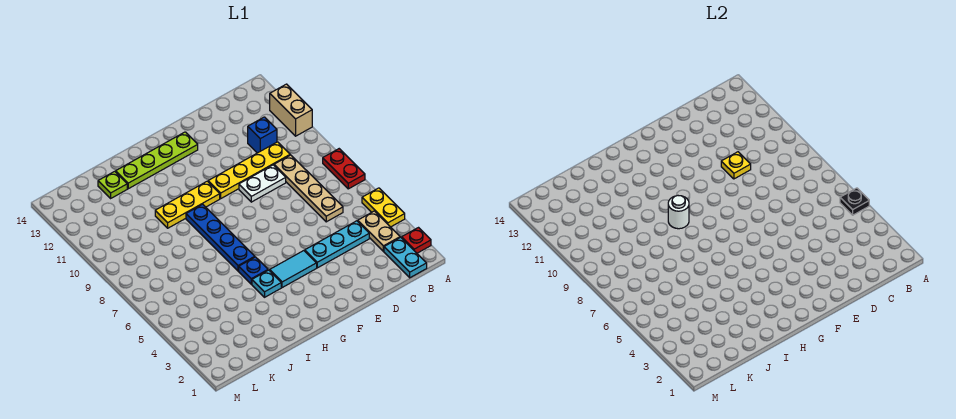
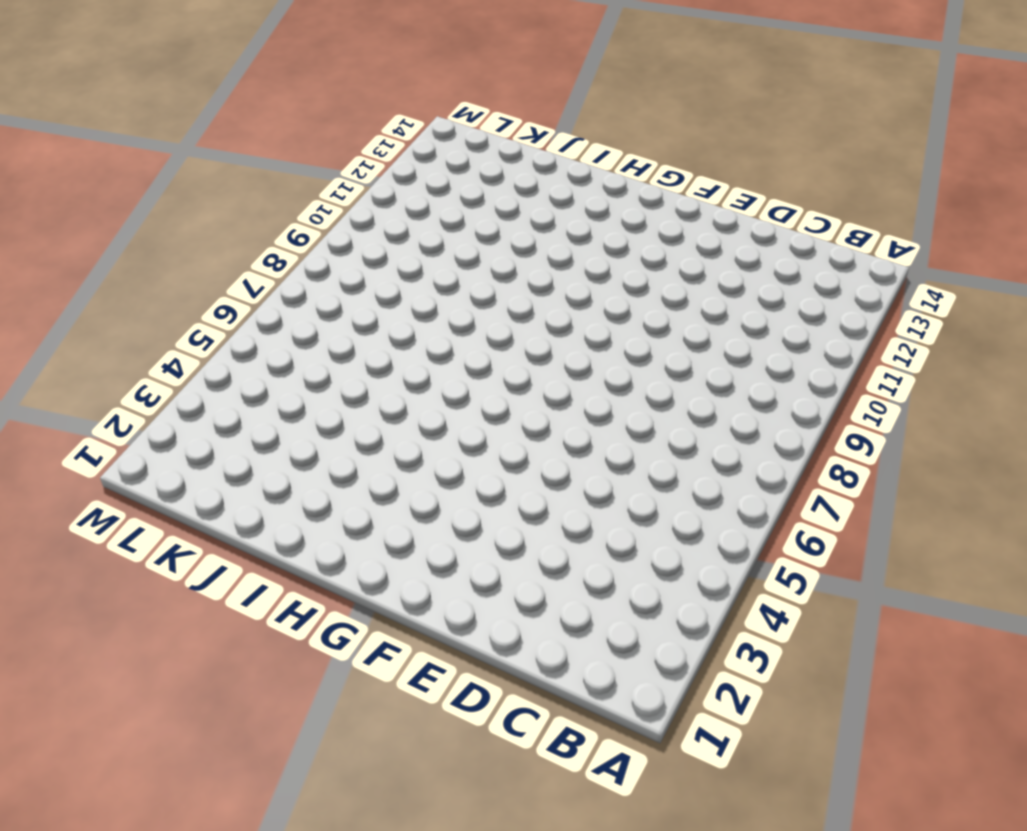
none -> red 1x1 plate [402,228,431,253]
none -> yellow 1x2 plate [362,188,405,227]
none -> red 1x2 plate [323,149,365,189]

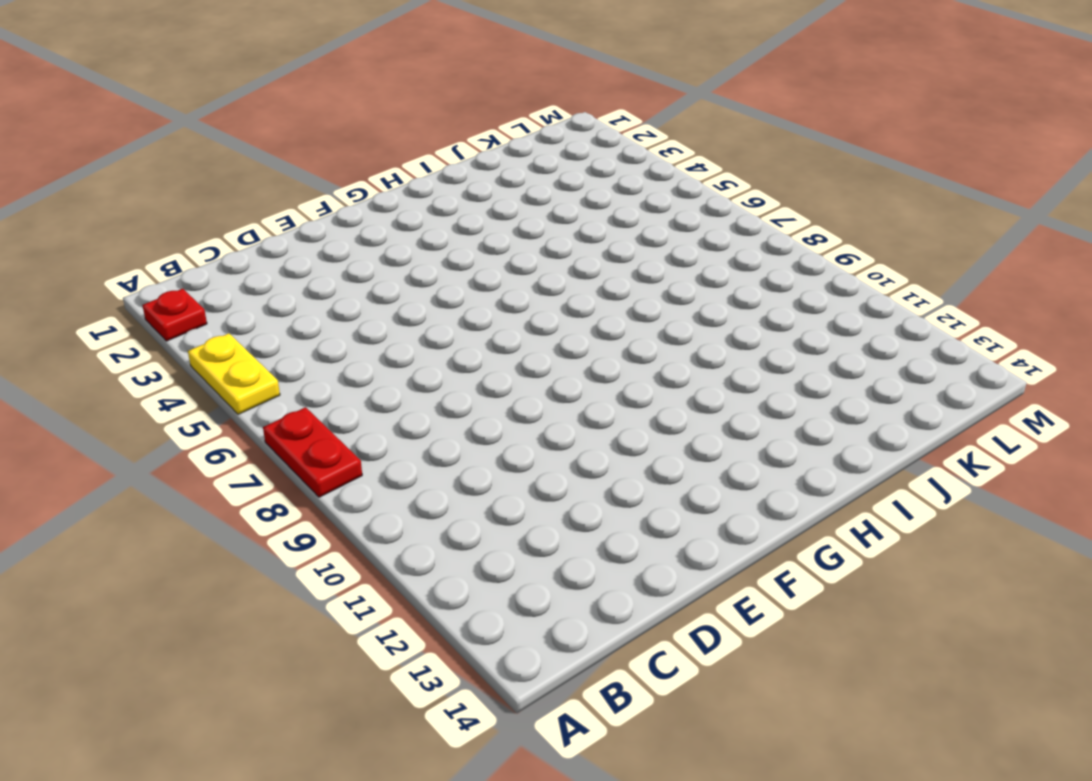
none -> tan 1x2 brick [270,84,312,136]
none -> cyan 1x2 plate [384,237,427,278]
none -> tan 1x2 plate [358,211,400,251]

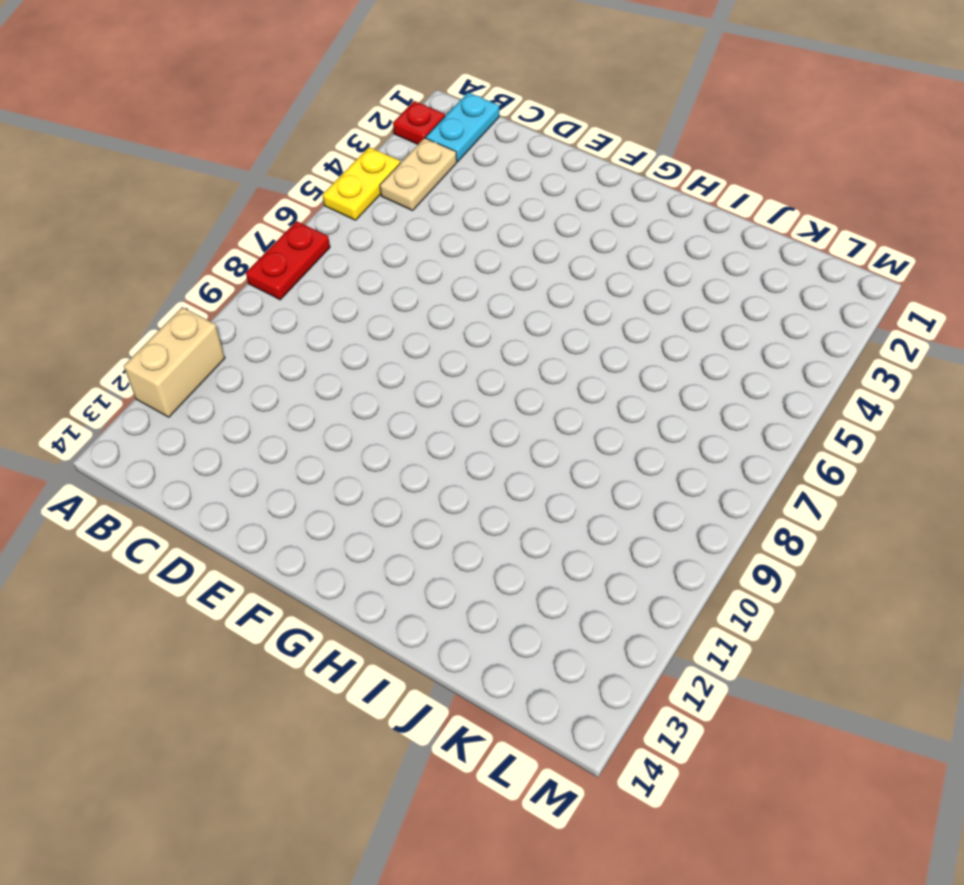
none -> cyan 1x3 plate [305,221,369,268]
none -> tan 1x4 plate [274,155,343,222]
none -> yellow 1x4 plate [208,142,290,198]

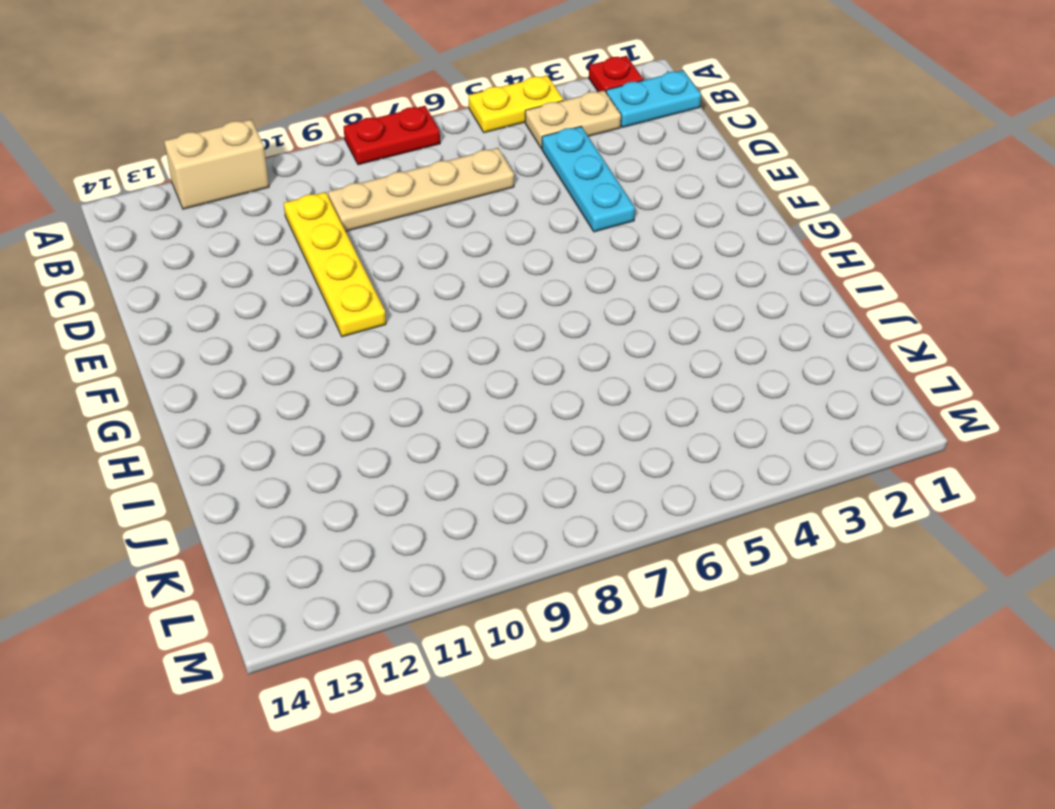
none -> blue 1x1 brick [248,117,277,153]
none -> white 1x2 plate [239,165,286,202]
none -> cyan 1x2 tile [270,251,317,288]

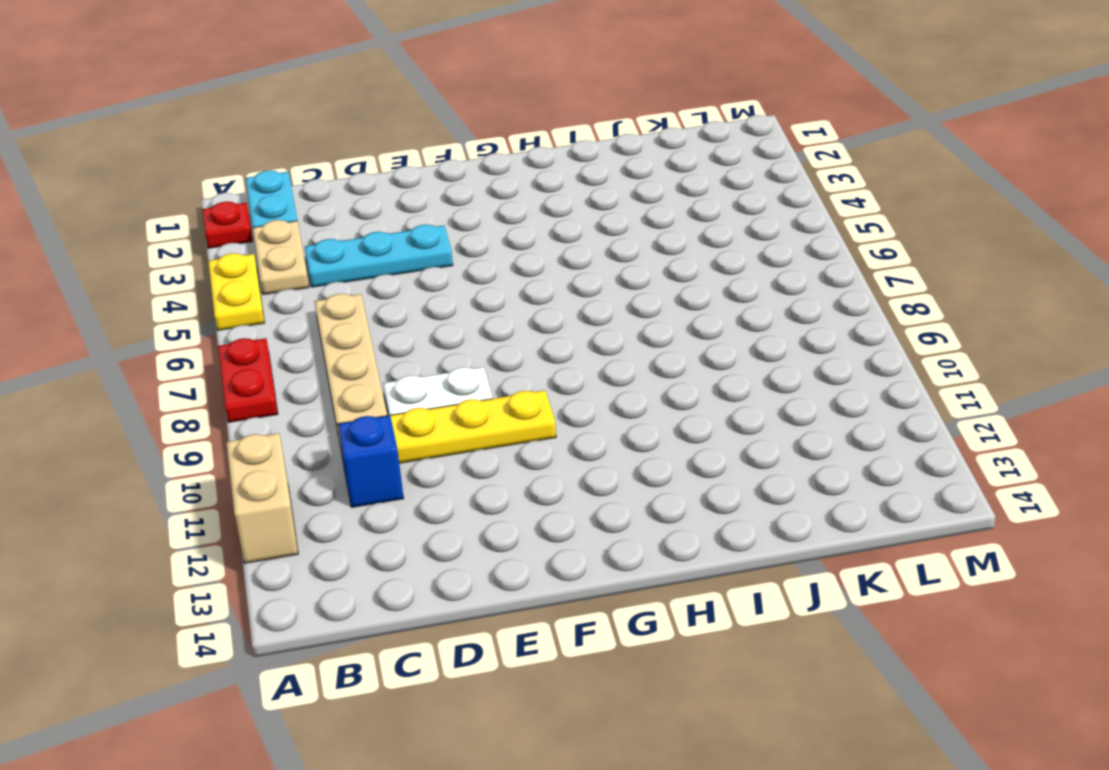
none -> cyan 1x2 tile [270,251,317,288]
none -> lime 1x4 plate [116,132,198,189]
none -> yellow 1x3 plate [155,181,220,228]

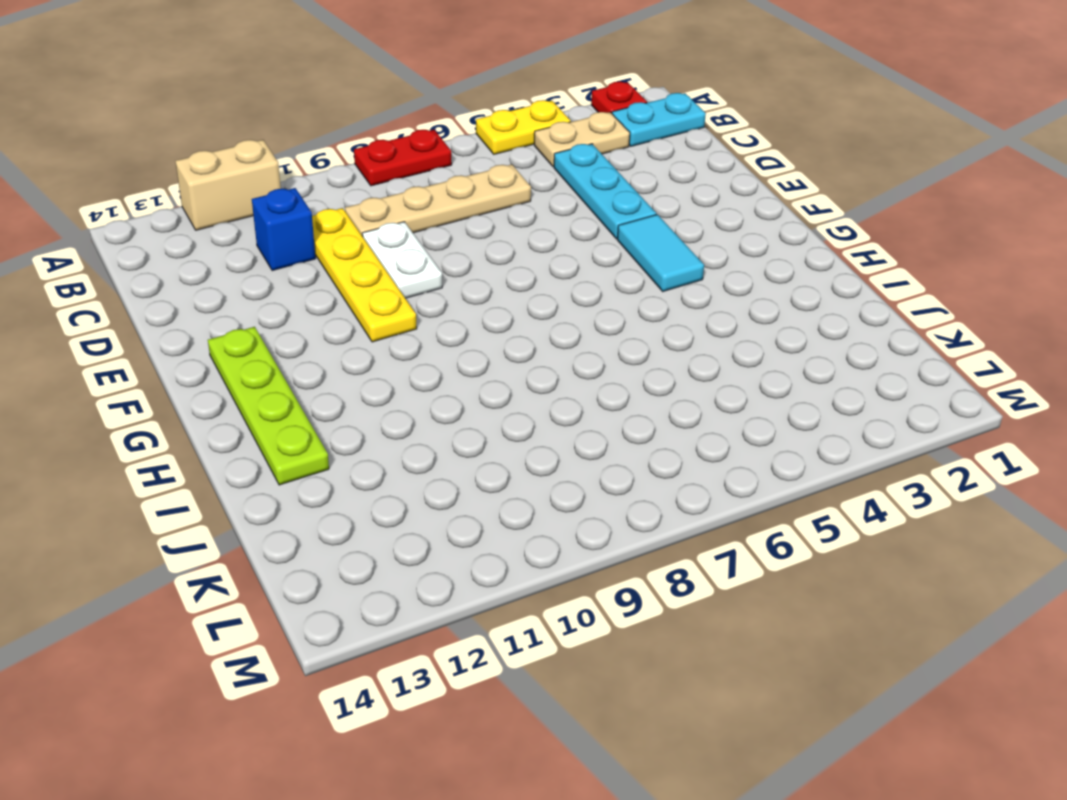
none -> yellow 1x3 plate [155,181,220,228]
none -> cyan 1x1 plate [252,270,281,297]
none -> blue 1x1 plate [239,257,268,284]

